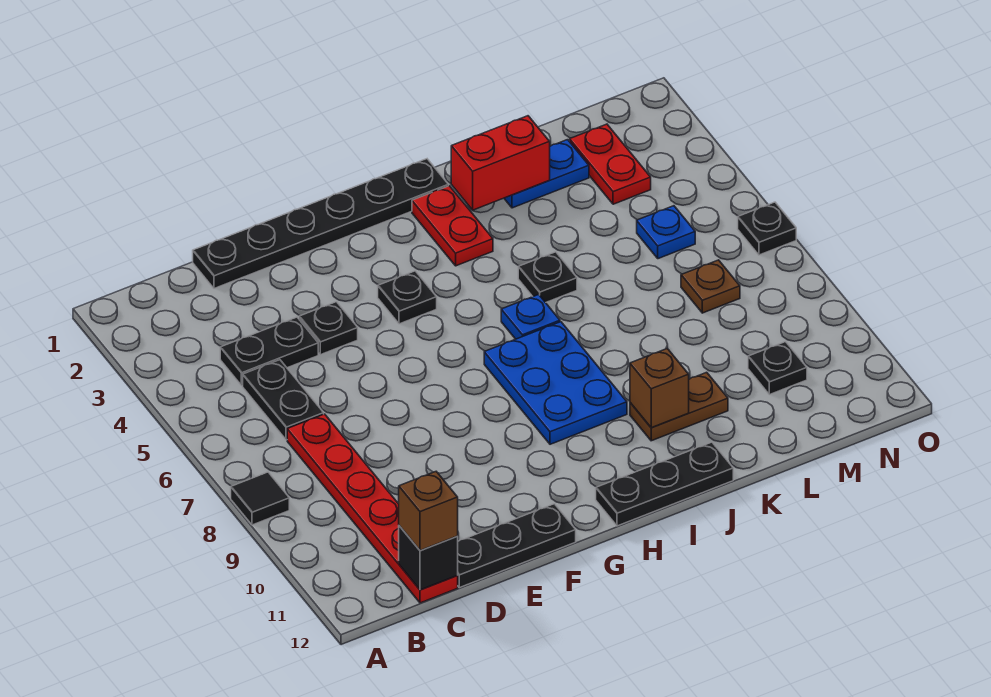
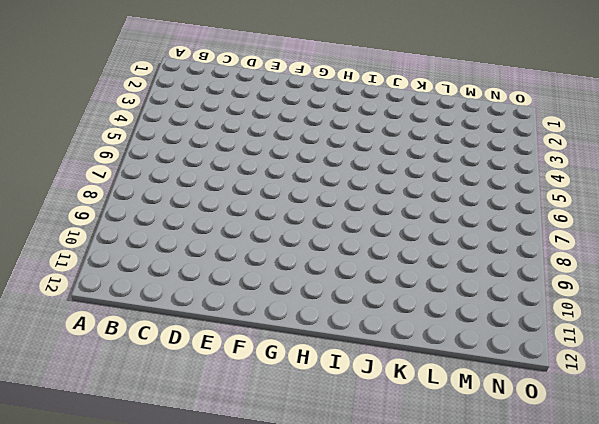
none -> black 1x1 tile [231,472,289,525]
none -> black 1x2 plate [220,317,318,386]
none -> black 1x2 plate [243,360,324,440]

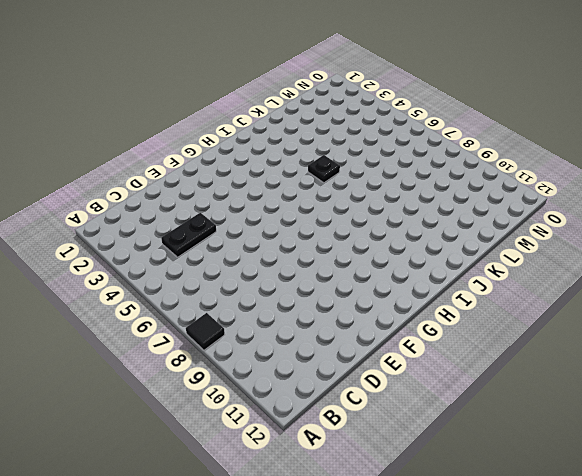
none -> black 1x2 plate [243,360,324,440]
none -> red 1x6 plate [287,414,458,603]
none -> black 1x6 plate [193,159,448,288]

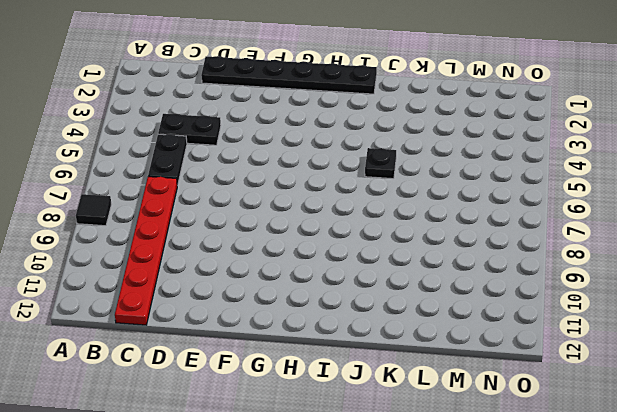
none -> black 1x3 plate [457,504,576,588]
none -> black 1x1 plate [299,302,358,355]
none -> black 1x1 plate [378,271,437,324]

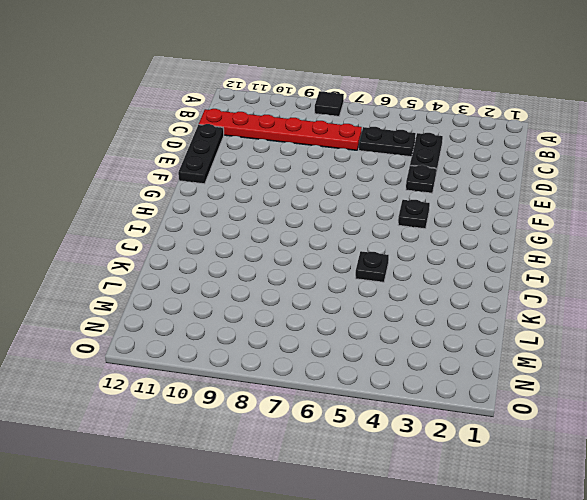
none -> black 1x6 plate [193,159,448,288]
none -> blue 2x3 plate [484,322,627,444]
none -> black 1x3 plate [596,442,733,526]

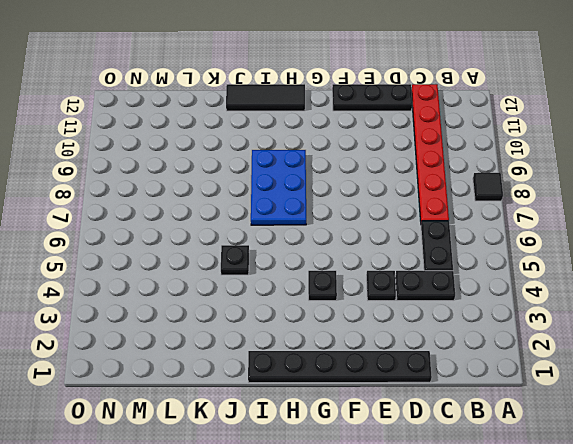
black 1x3 tile [226,84,305,111] -> black 1x3 plate [596,442,733,526]
none -> red 1x2 plate [412,186,493,266]
none -> blue 1x1 plate [501,294,560,339]
none -> brown 1x2 plate [630,372,728,441]

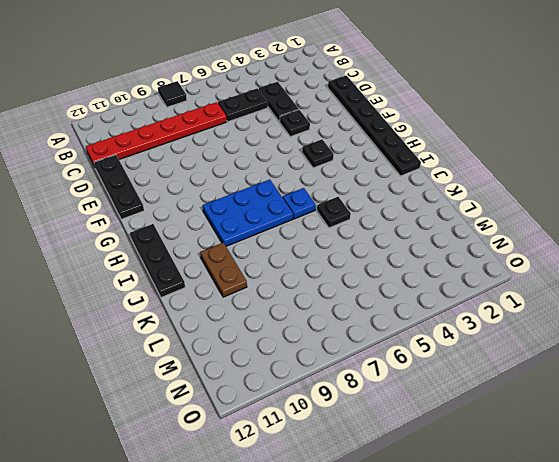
none -> red 1x2 plate [412,186,493,266]
none -> blue 1x2 plate [504,140,589,208]
none -> red 1x2 plate [570,124,651,204]

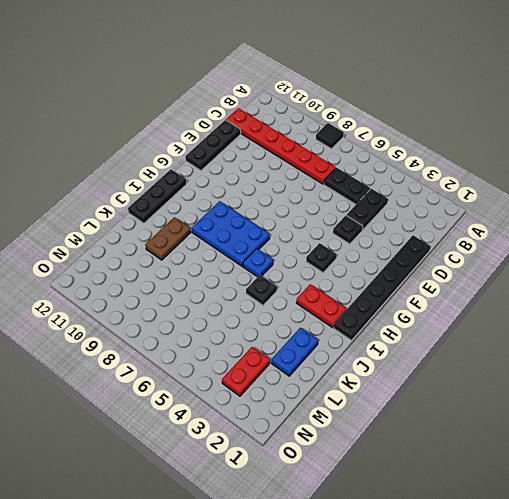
red 1x2 plate [222,347,270,396] -> red 1x2 plate turned to [570,124,651,204]
none -> blue 1x1 plate [637,206,695,259]
none -> brown 1x1 plate [681,260,740,313]
none -> black 1x1 plate [748,342,807,395]

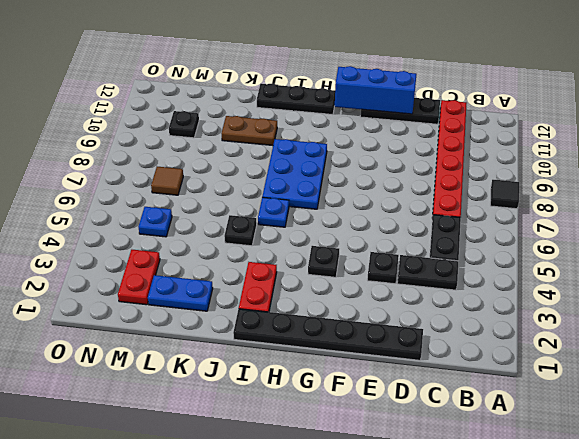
blue 1x3 brick [335,66,417,114] -> none
brown 1x1 tile [151,167,183,195] -> brown 1x1 plate [681,260,740,313]
none -> black 1x1 plate [738,202,796,255]
none -> black 1x1 brick [399,526,458,590]
none -> red 1x2 brick [451,116,550,210]

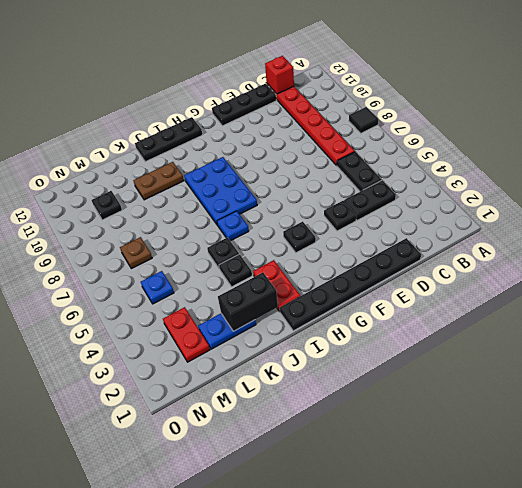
red 1x1 brick [265,56,294,94] -> black 1x1 brick [399,526,458,590]
black 1x2 brick [218,273,278,331] -> red 1x2 brick [451,116,550,210]
black 1x1 plate [219,254,252,287] -> black 1x1 plate moved to [738,202,796,255]
none -> brown 1x1 brick [630,348,689,428]
none -> brown 1x1 brick [399,472,458,551]

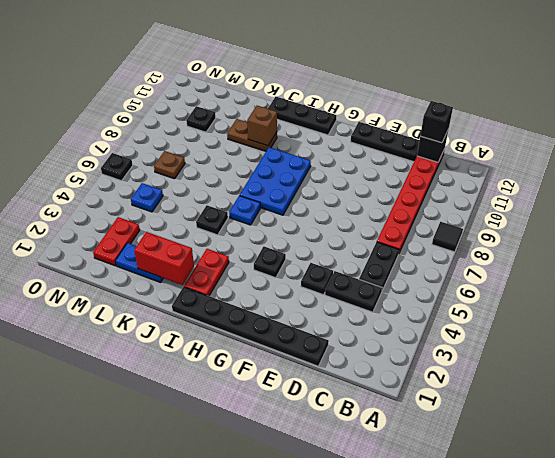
black 1x1 brick [420,101,453,143] -> brown 1x1 brick [399,472,458,551]

